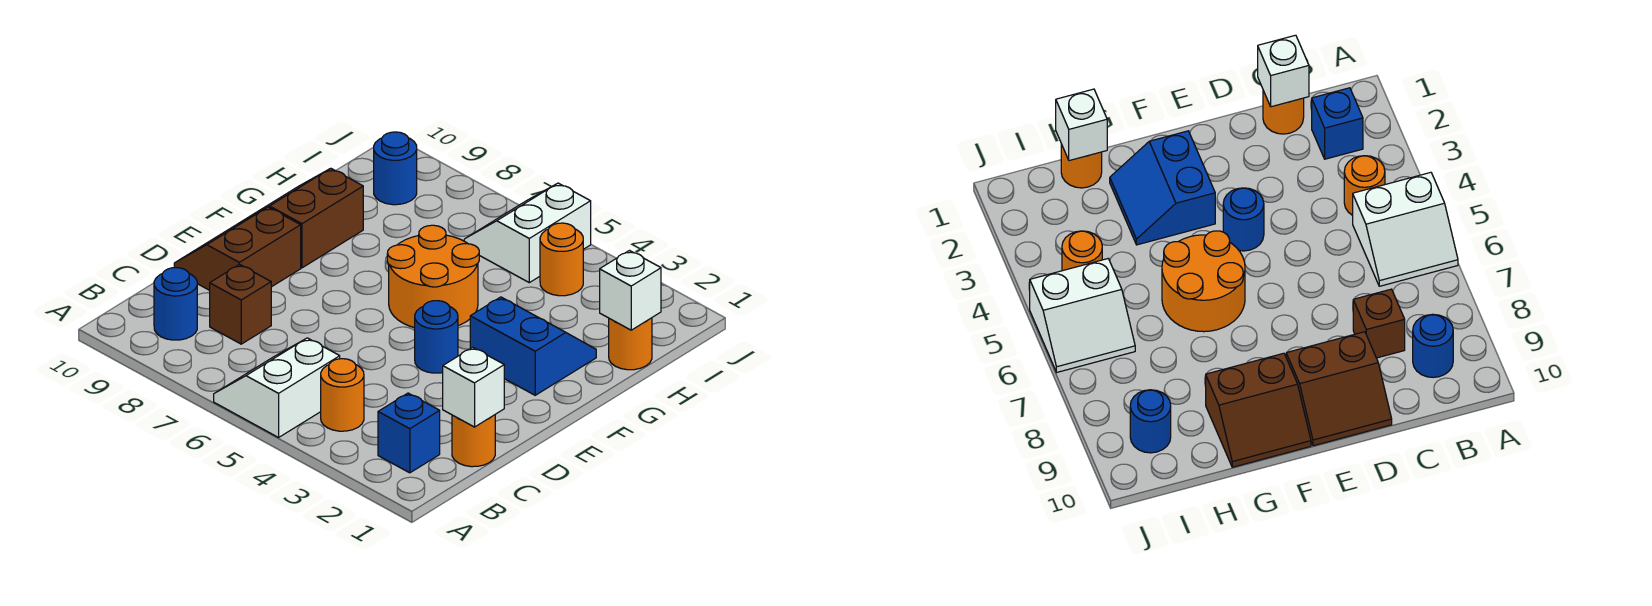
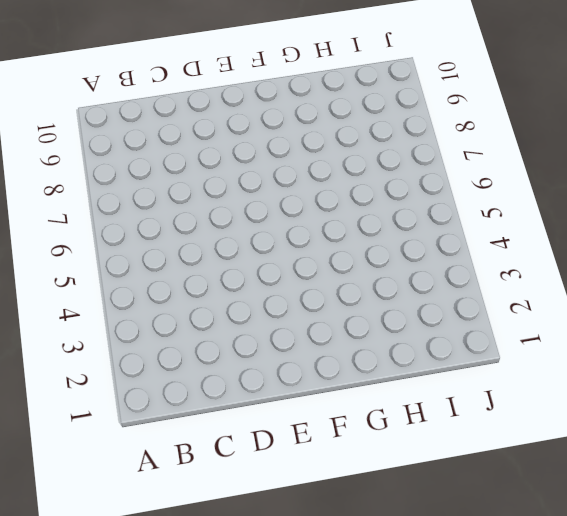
none -> white 2x2 slope [214,338,340,437]
none -> blue 1x1 brick [378,393,440,473]
none -> orange 1x1 round brick [321,359,364,431]

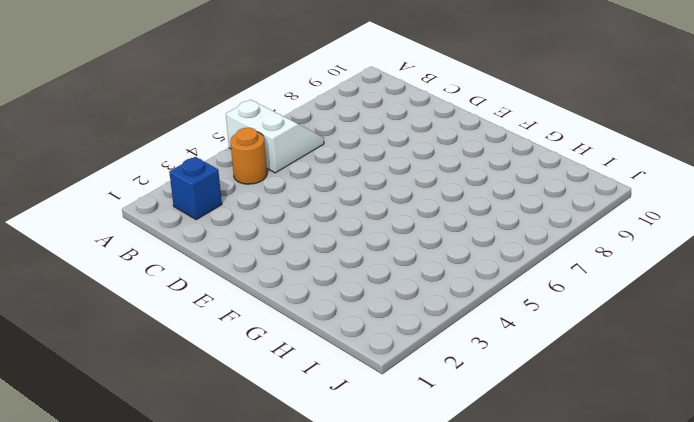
none -> blue 1x1 round brick [154,268,197,340]
none -> orange 1x1 round brick [452,415,495,467]
none -> brown 1x1 brick [210,264,271,344]

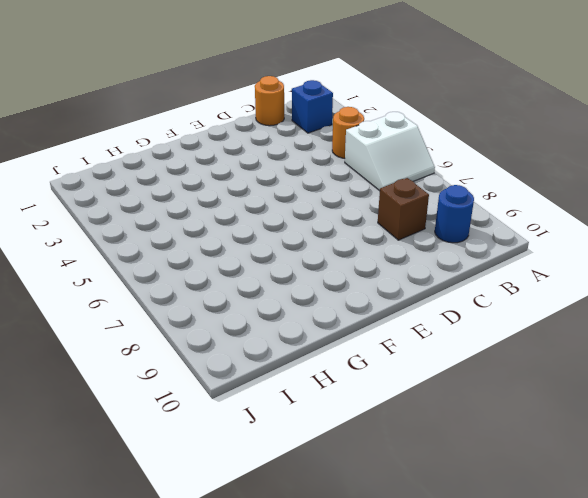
none -> brown 2x2 slope [174,207,301,290]
none -> blue 1x1 round brick [415,301,458,373]
none -> blue 2x2 slope [470,297,596,395]

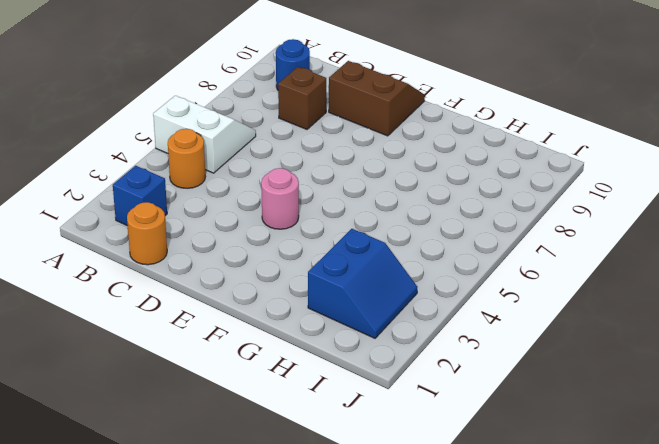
pink 1x1 round brick [261,168,299,229] -> blue 1x1 round brick [415,301,458,373]
blue 2x2 slope [308,229,417,338] -> blue 2x2 slope moved to [470,297,596,395]
none -> orange 2x2 round brick [387,225,479,328]
none -> brown 2x2 slope [243,168,363,268]
none -> orange 1x1 round brick [609,318,652,370]

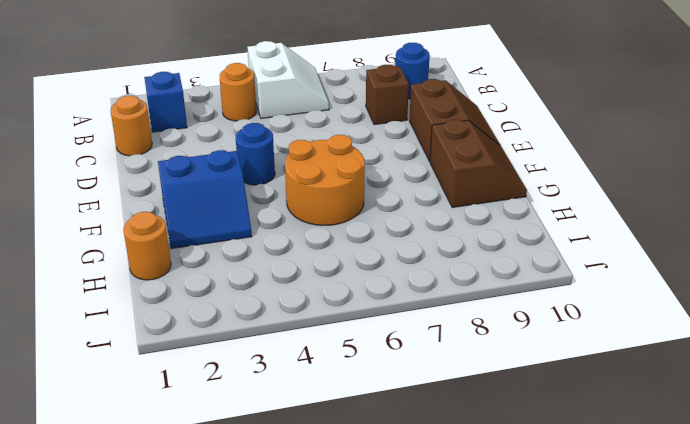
none -> orange 1x1 round brick [540,223,583,296]
none -> white 2x2 slope [464,183,591,283]
none -> blue 1x1 round brick [374,132,417,205]

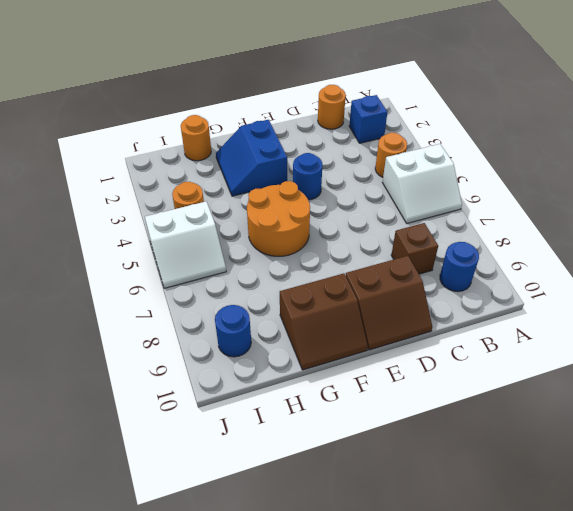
none -> white 1x1 brick [443,347,504,427]
none -> white 1x1 brick [600,251,661,330]

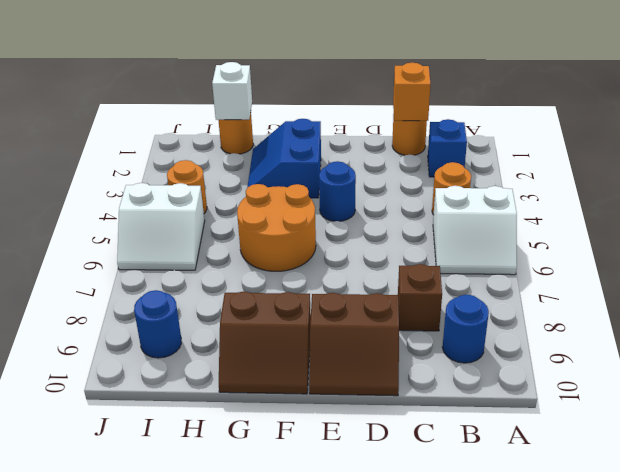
orange 1x1 brick [393,62,431,121] -> white 1x1 brick [443,347,504,427]

